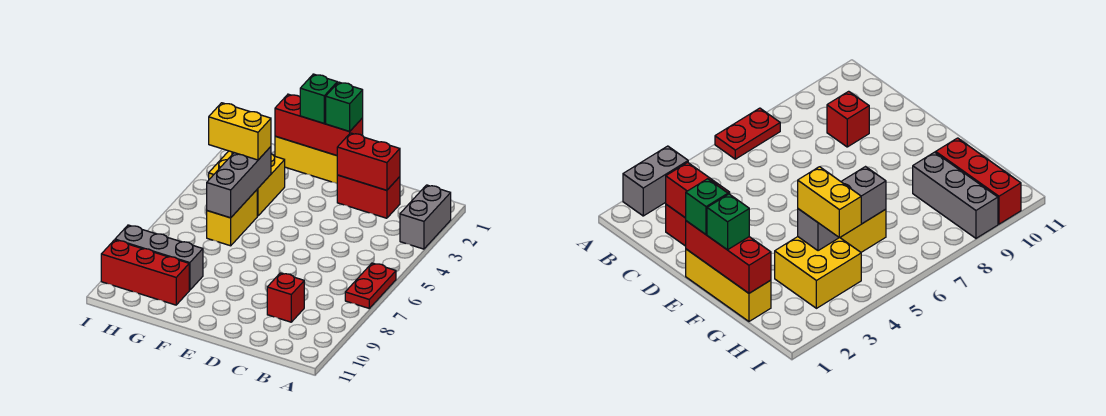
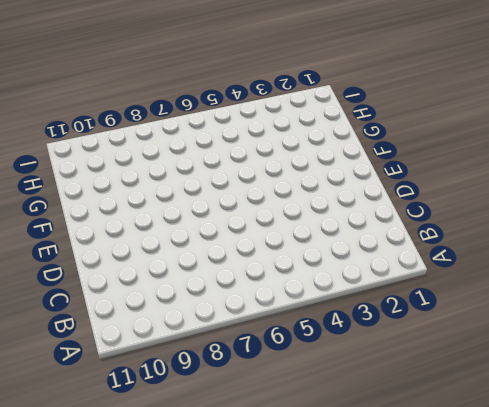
none -> grey 1x2 brick [400,185,451,249]
none -> red 1x2 plate [345,263,396,308]
none -> red 1x2 brick [337,175,400,218]

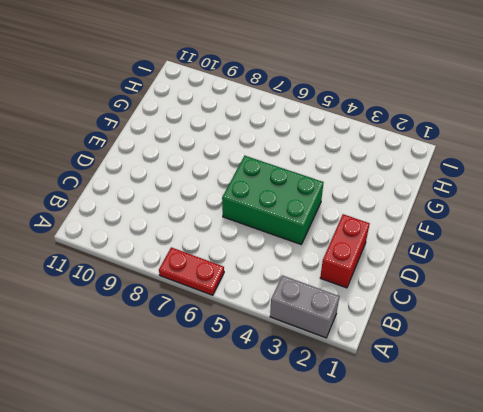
green 2x3 brick [222,155,324,244] -> none
none -> red 1x1 brick [267,273,304,322]
none -> yellow 1x3 brick [275,136,337,183]
none -> yellow 2x2 brick [209,151,285,216]

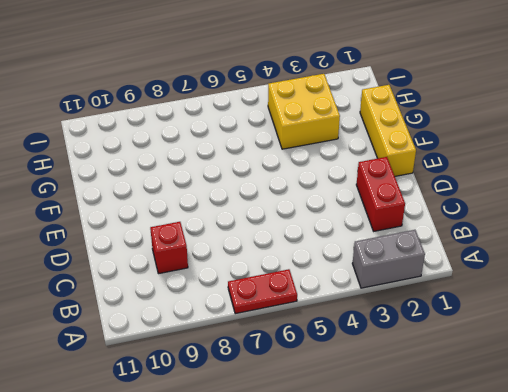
none -> yellow 1x2 brick [207,190,257,246]
none -> grey 1x3 brick [115,225,203,290]
none -> red 1x3 brick [101,240,189,305]

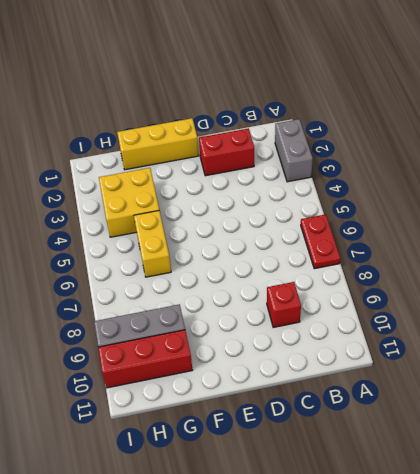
none -> red 1x2 brick [337,133,400,190]
none -> red 1x3 brick [275,94,363,156]
none -> grey 1x3 brick [207,147,271,218]

